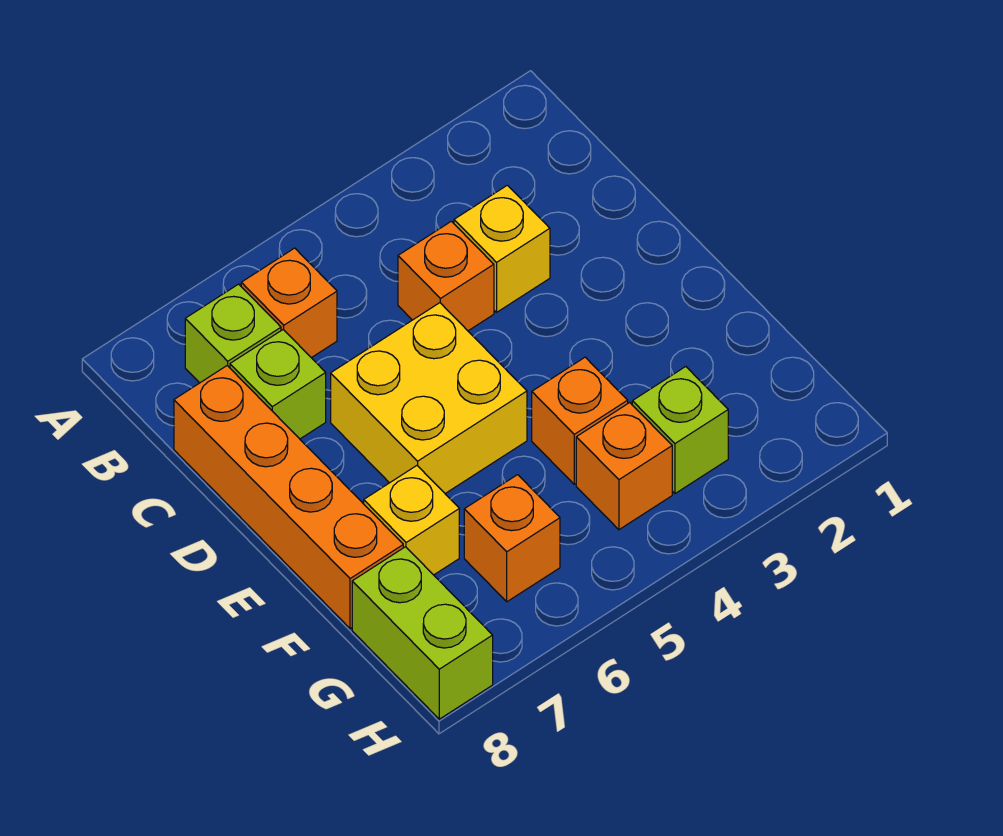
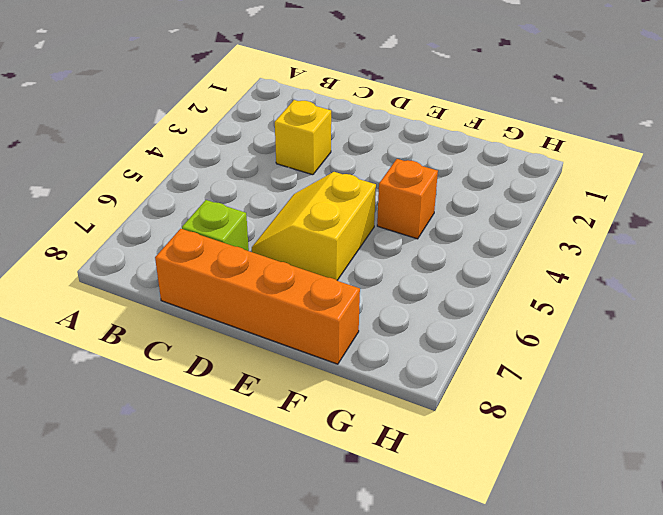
yellow 2x2 slope [252,172,376,280] -> yellow 2x2 brick [331,303,527,493]
none -> orange 1x1 brick [241,248,337,358]
none -> lime 1x1 brick [185,284,281,383]
none -> orange 1x1 brick [398,221,494,331]

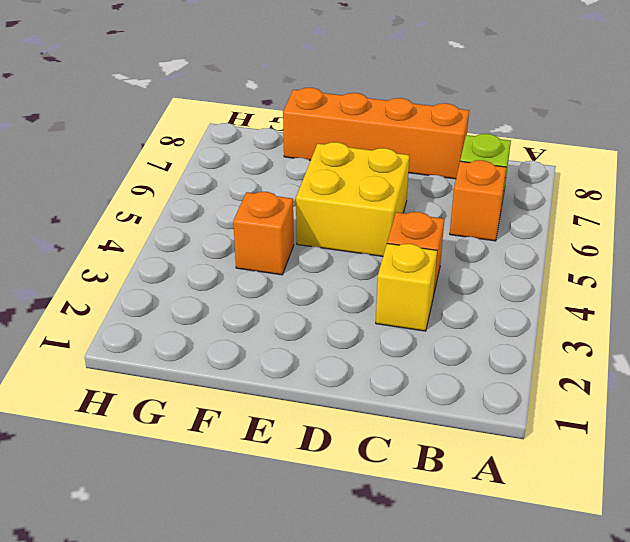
none -> lime 1x1 brick [230,330,326,439]
none -> yellow 1x1 brick [364,466,459,575]
none -> lime 1x1 brick [632,367,728,494]

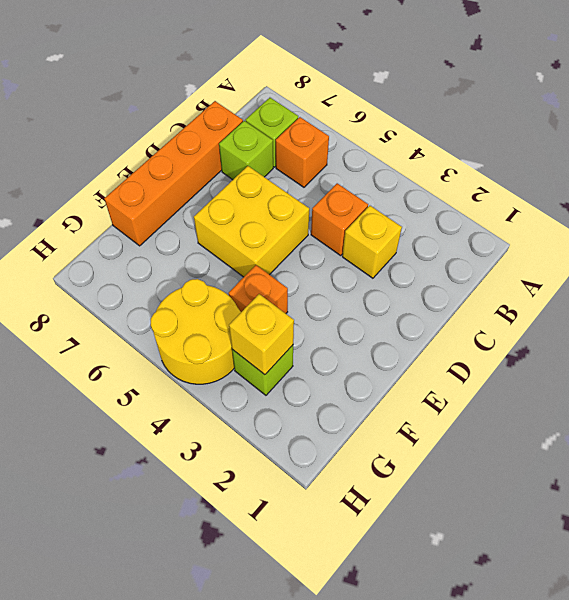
yellow 1x1 brick [229,294,294,375] -> yellow 1x1 brick moved to [364,466,459,575]
yellow 2x2 round brick [150,279,241,384] -> orange 1x1 brick [576,403,672,530]
none -> orange 1x1 brick [464,475,560,602]
none -> lime 1x2 brick [352,547,493,719]

